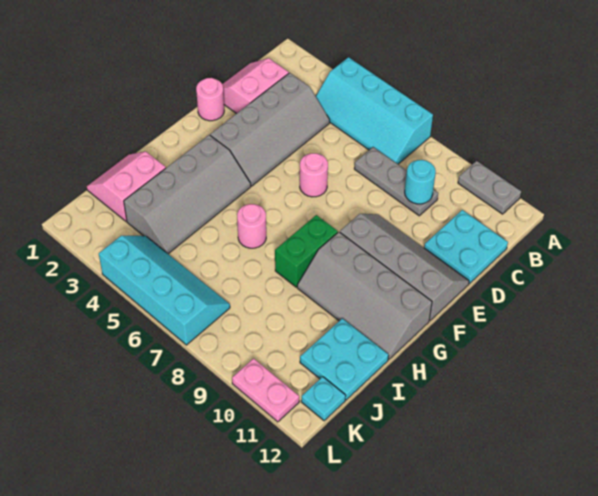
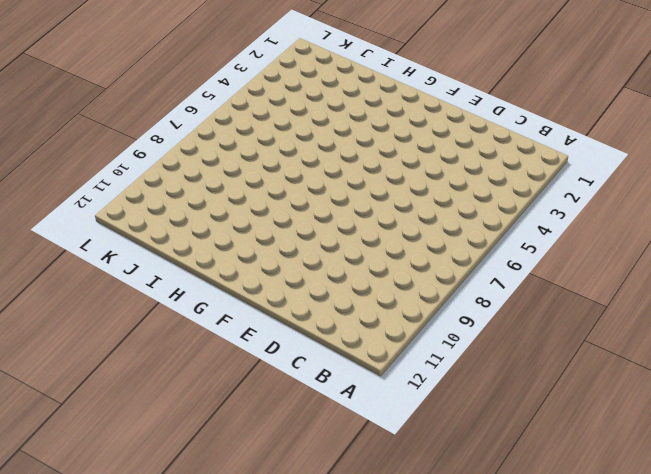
none -> cyan 2x4 slope [316,57,433,164]
none -> grey 1x2 plate [458,161,521,214]
none -> pink 2x2 slope [222,58,289,114]

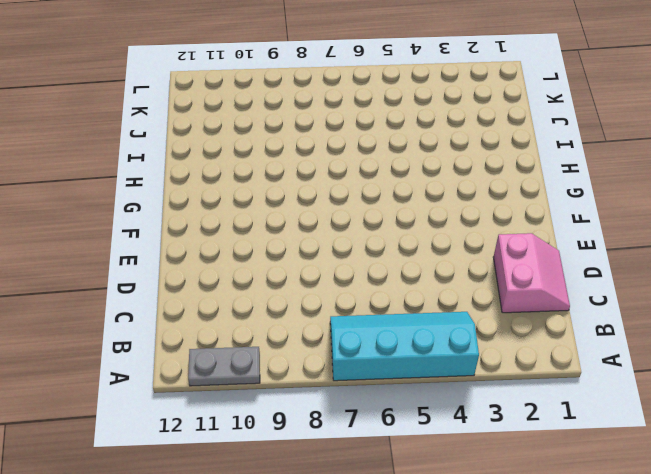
none -> grey 2x4 slope [210,73,330,186]
none -> grey 1x3 plate [354,147,438,216]
none -> cyan 2x2 plate [424,210,508,284]

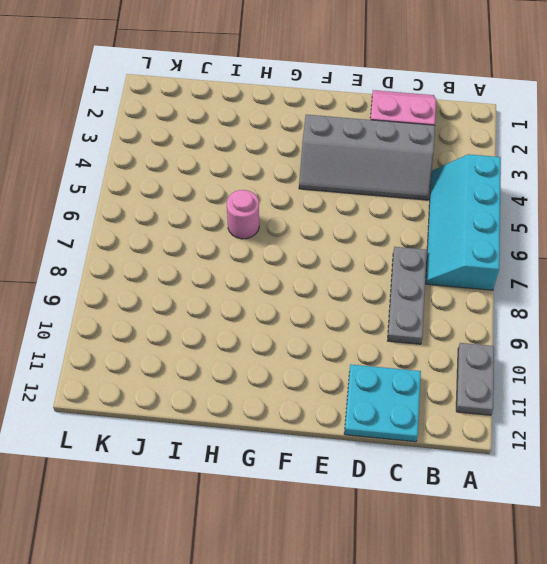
none -> pink 1x1 round brick [196,78,224,121]
none -> pink 1x1 round brick [300,153,328,197]
none -> grey 2x4 slope [340,214,469,321]

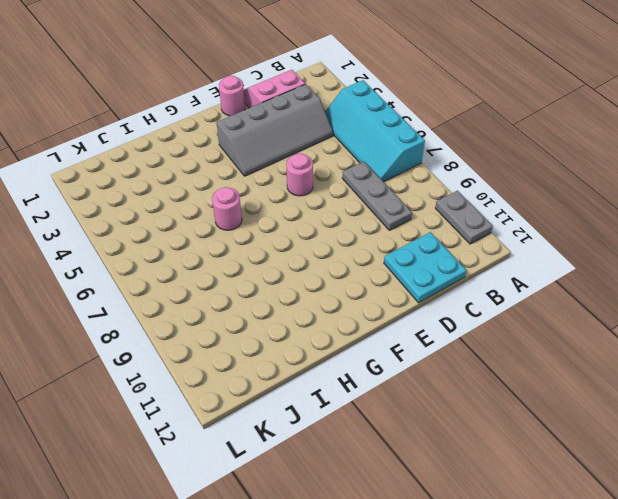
none -> grey 2x4 slope [340,214,469,321]
none -> grey 2x4 slope [124,135,251,254]
none -> green 1x2 brick [275,215,338,287]

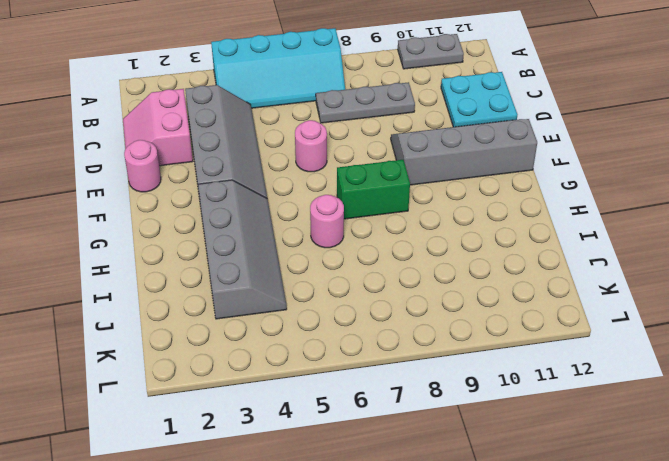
green 1x2 brick [337,160,410,219] -> green 1x2 brick turned to [275,215,338,287]
none -> grey 2x4 slope [297,232,432,360]
none -> pink 2x2 slope [87,152,166,221]
none -> cyan 2x2 plate [300,318,389,400]

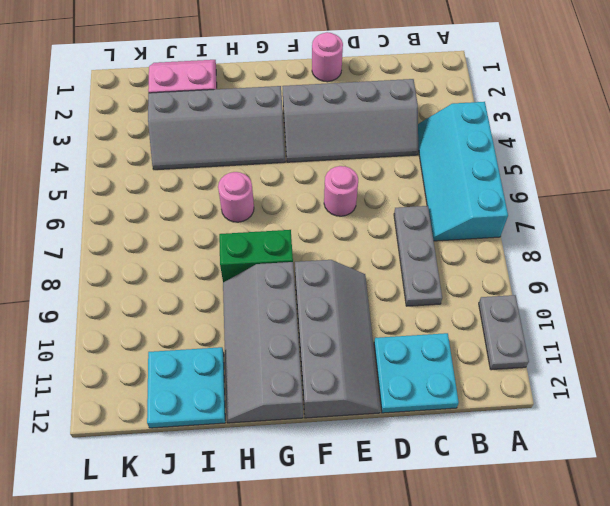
none -> pink 2x2 slope [222,58,289,114]
none -> cyan 2x4 slope [99,235,230,345]
none -> cyan 1x1 plate [301,377,346,421]

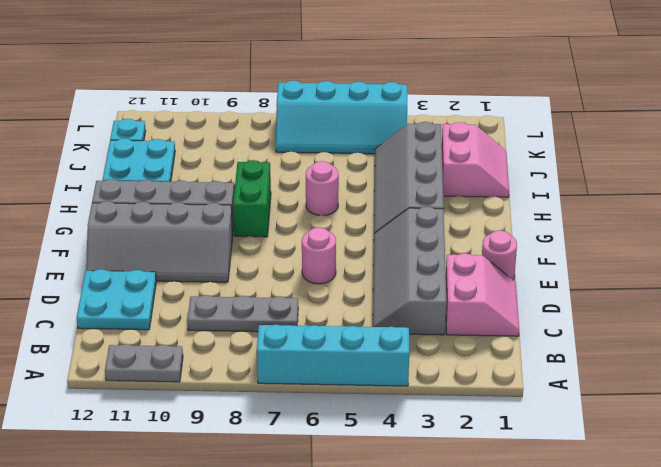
none -> pink 1x2 plate [232,358,299,422]
none -> cyan 1x1 round brick [405,160,436,204]

